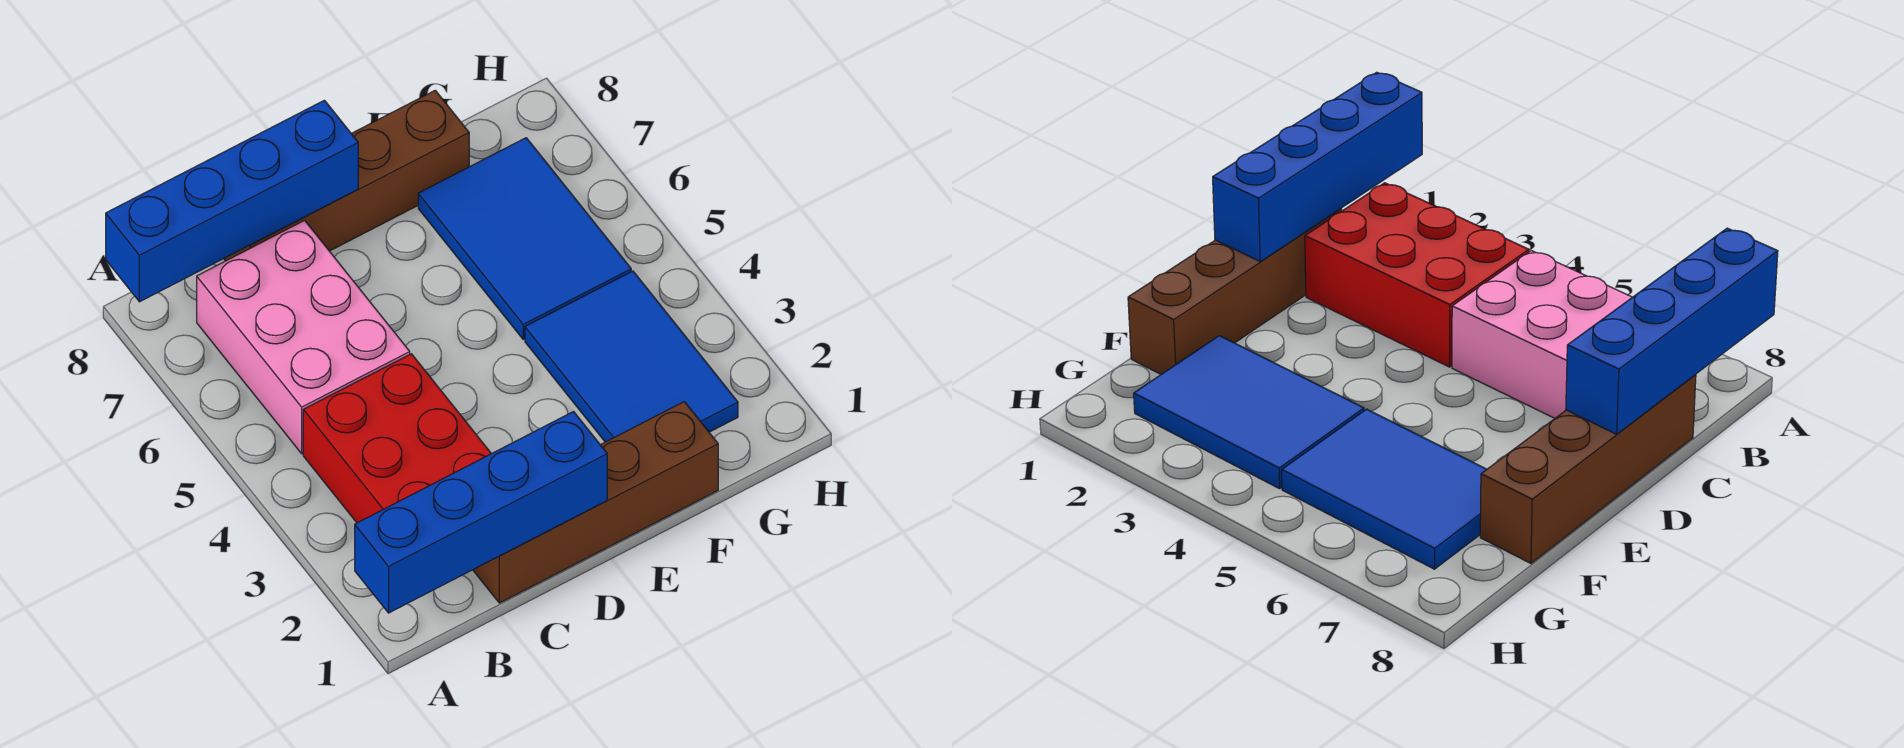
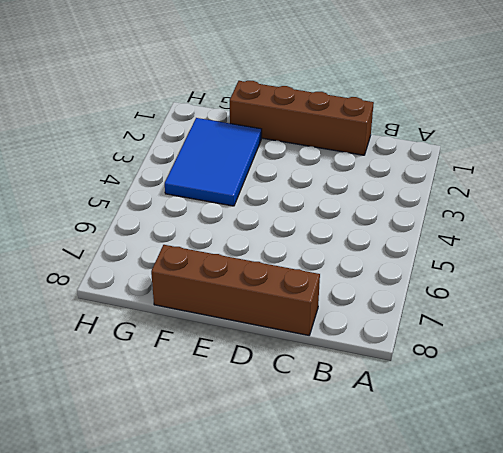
none -> red 2x3 brick [303,354,491,523]
none -> pink 2x3 brick [197,220,410,454]

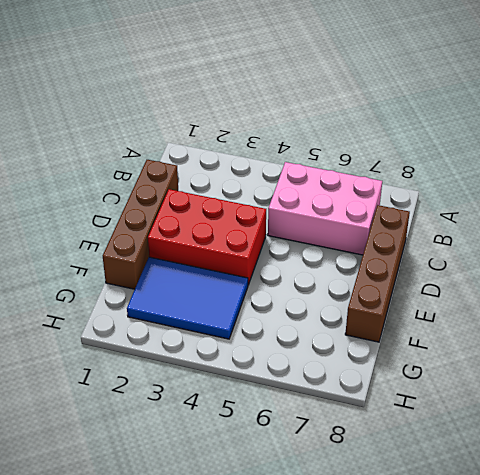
red 2x3 brick [148,189,266,285] -> red 2x3 brick moved to [303,354,491,523]
none -> blue 2x3 tile [418,138,631,339]
none -> blue 1x4 brick [355,412,607,613]

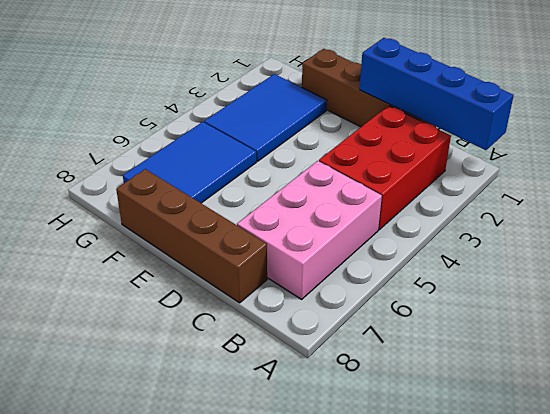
none -> blue 1x4 brick [106,100,358,302]

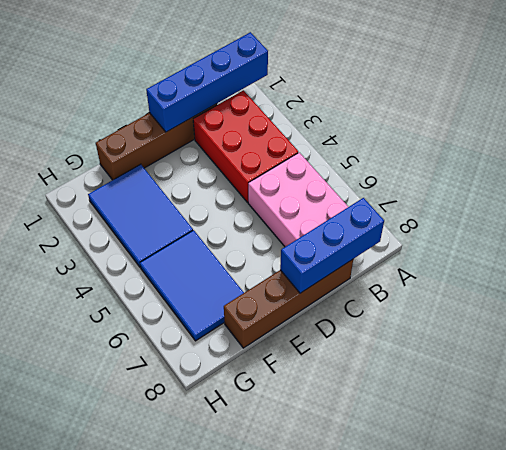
blue 1x3 brick [280,198,384,293] -> blue 1x4 brick [106,100,358,302]

